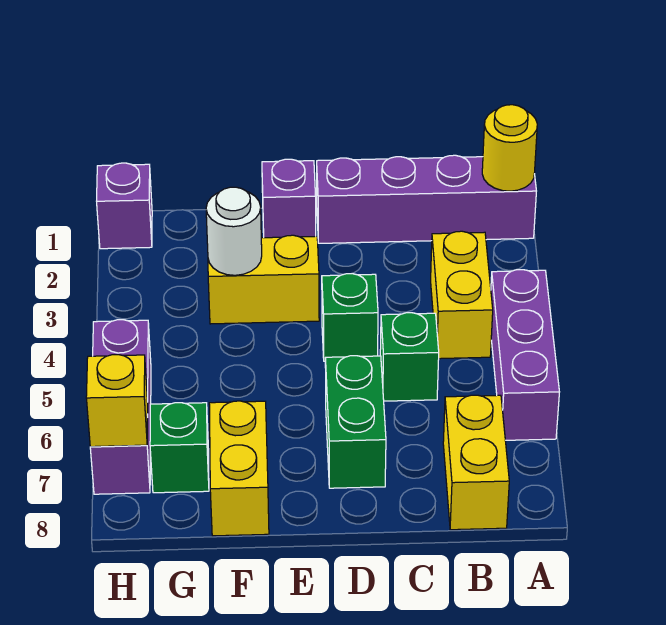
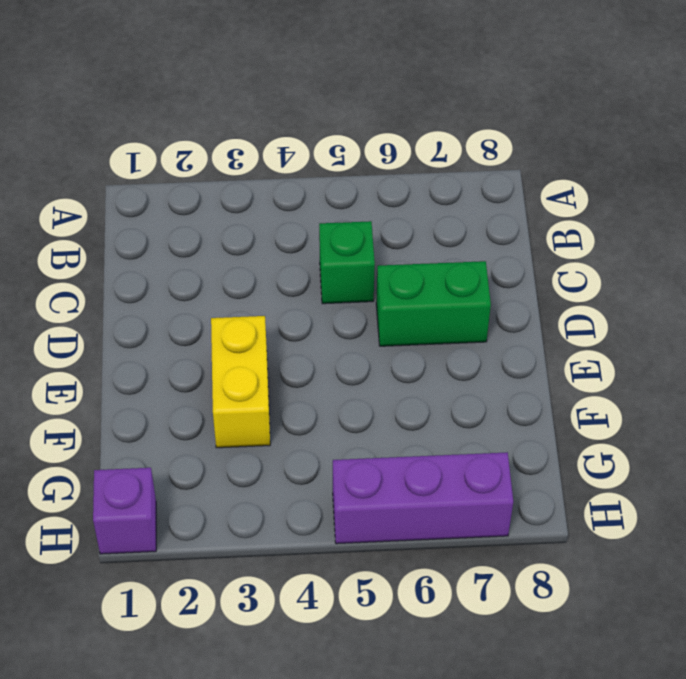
none -> purple 1x4 brick [317,155,536,243]
none -> purple 1x3 brick [491,270,559,440]
none -> yellow 1x2 brick [431,231,493,359]

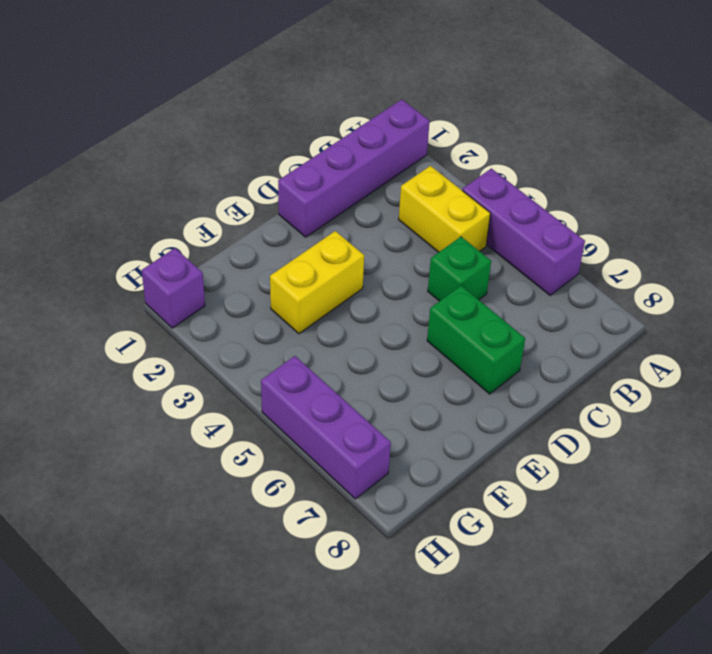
none -> yellow 1x2 brick [443,395,509,530]
none -> green 1x1 brick [322,274,378,361]
none -> purple 1x1 brick [262,159,316,238]

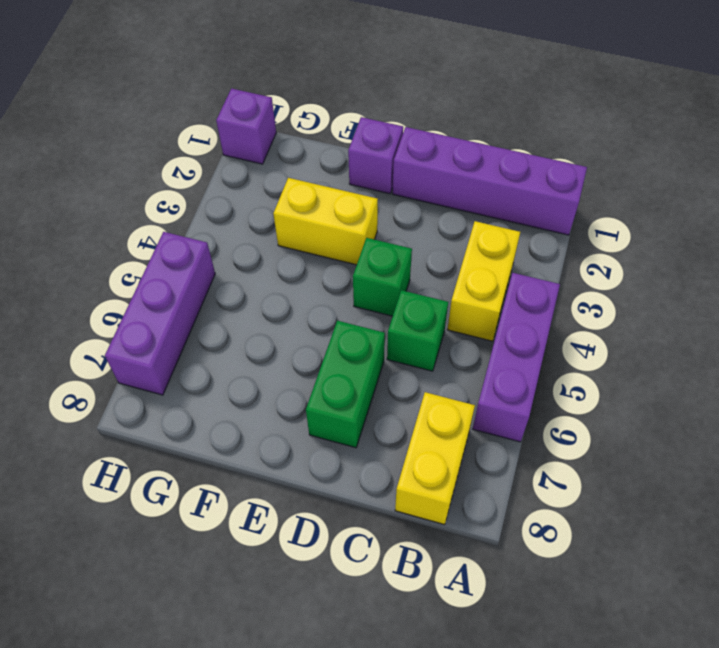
none -> yellow 1x2 brick [209,401,269,536]
none -> green 1x1 brick [150,403,209,493]
none -> yellow 1x1 round brick [482,105,537,191]

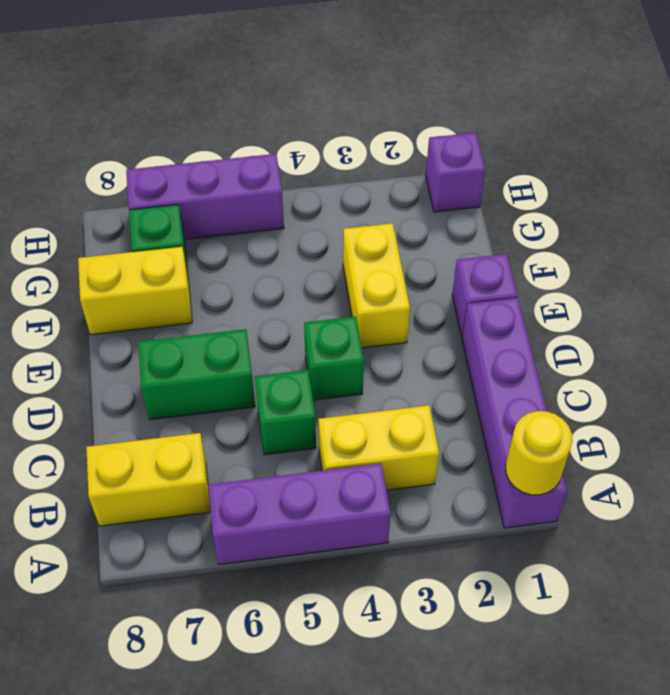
none -> white 1x1 round brick [206,187,262,275]
none -> yellow 1x1 brick [86,355,148,447]

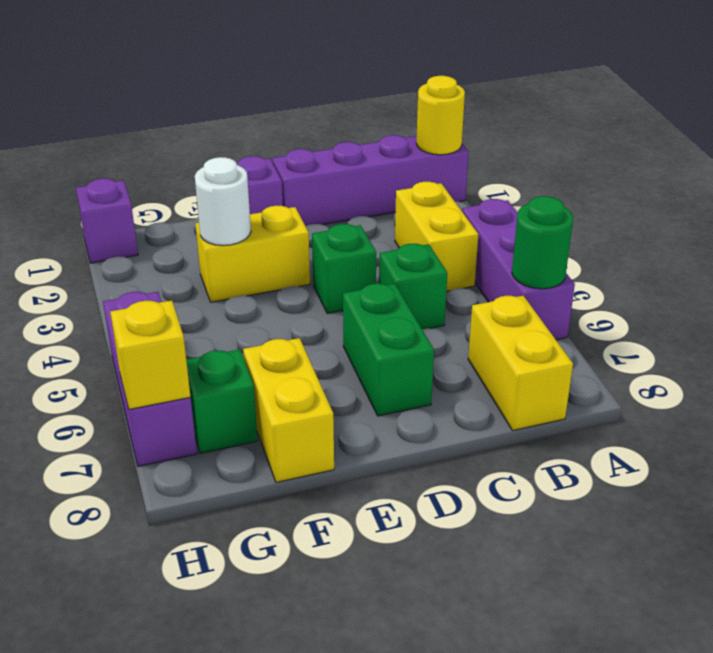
green 1x1 round brick [512,196,573,289] -> none

